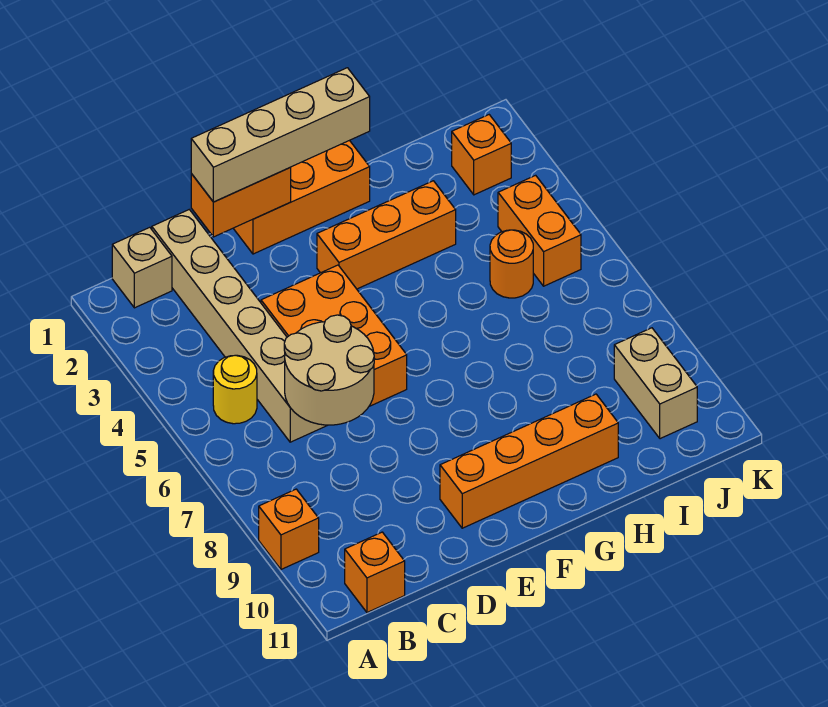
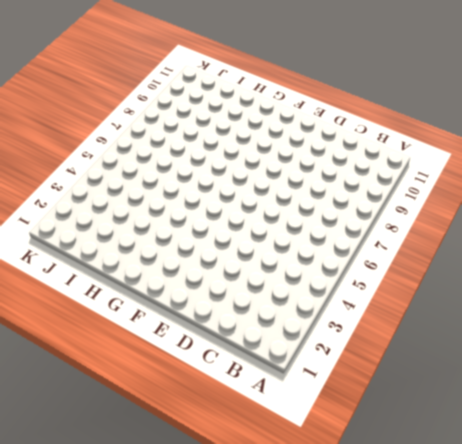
none -> orange 1x1 brick [259,489,319,569]
none -> tan 1x1 brick [112,227,172,308]
none -> yellow 1x1 round brick [213,355,257,424]

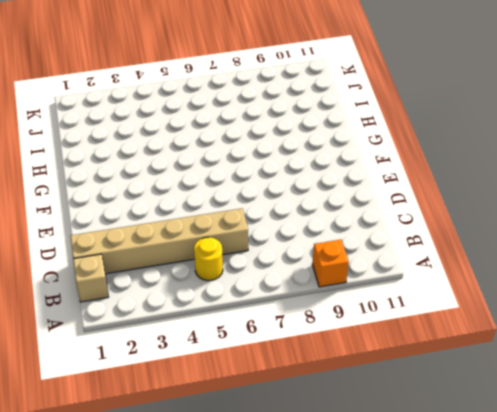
none -> orange 1x1 brick [345,532,405,612]
none -> orange 2x3 brick [261,265,407,406]
none -> orange 1x3 brick [233,140,370,254]

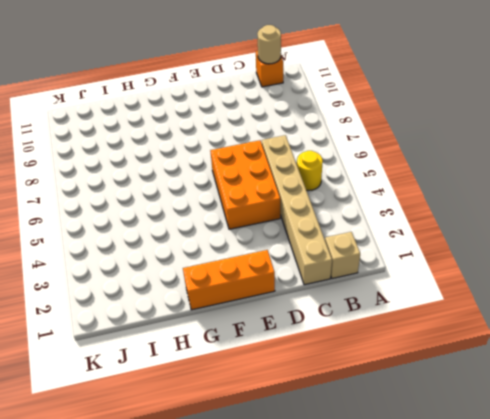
tan 1x1 round brick [257,25,281,64] -> none
none -> orange 1x1 brick [259,489,319,569]
none -> orange 1x4 brick [440,394,618,528]
none -> orange 1x3 brick [317,181,456,289]

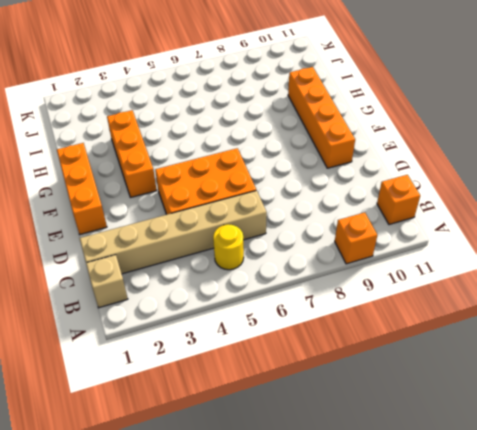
none -> orange 1x1 round brick [490,230,533,298]
none -> orange 1x1 brick [452,115,511,195]
none -> orange 1x2 brick [498,175,581,286]

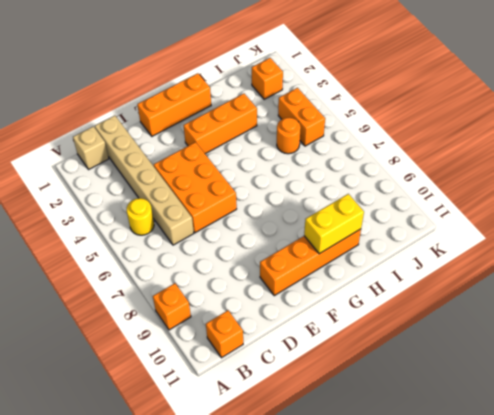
yellow 1x2 brick [304,194,364,254] -> none
none -> tan 1x2 brick [614,328,697,439]
none -> tan 2x2 round brick [284,315,374,425]
none -> orange 1x2 brick [191,168,291,237]

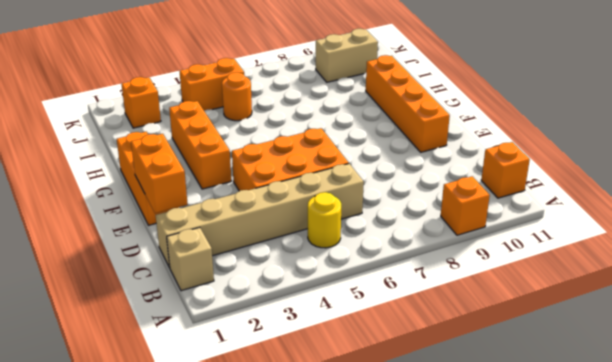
none -> tan 2x2 round brick [284,315,374,425]
none -> tan 1x4 brick [191,68,370,202]

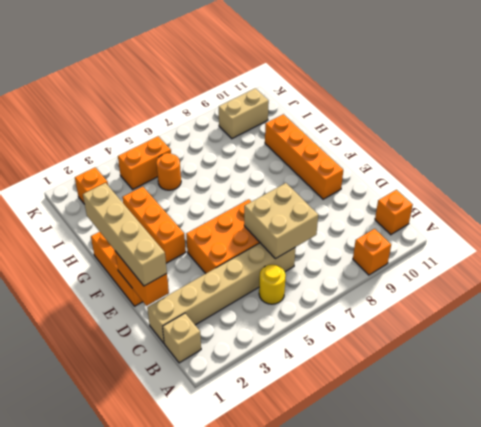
tan 2x2 brick [244,183,318,259] -> tan 2x2 round brick [284,315,374,425]

